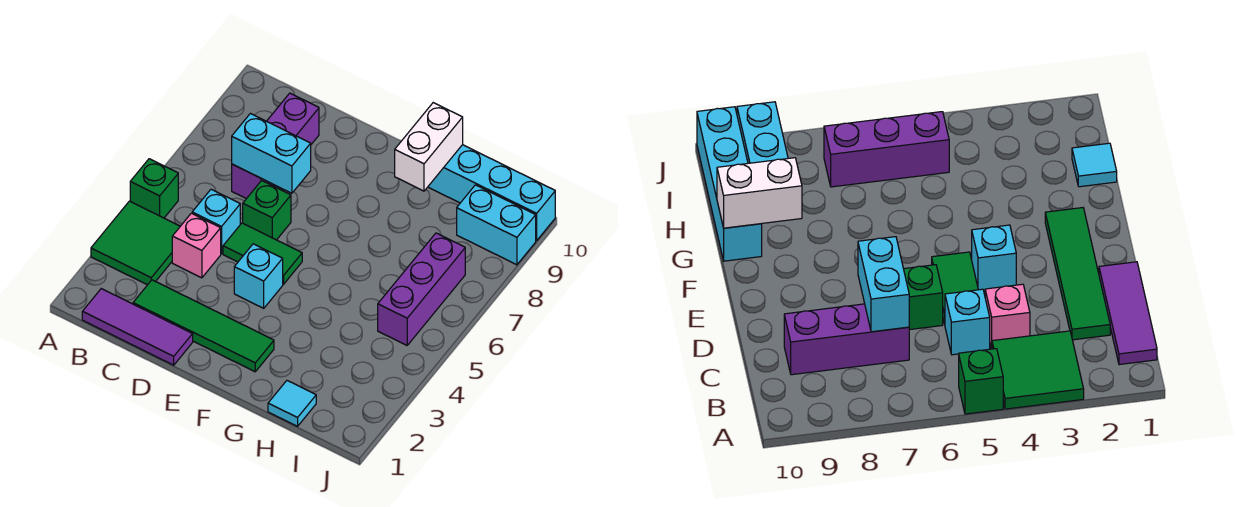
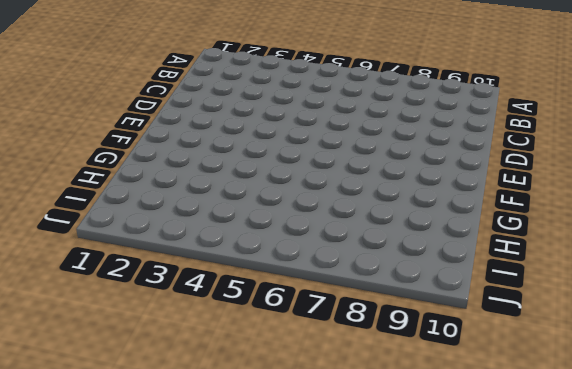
none -> green 2x2 tile [91,201,180,285]
none -> green 1x1 brick [130,159,178,218]
none -> purple 1x3 tile [82,289,193,365]

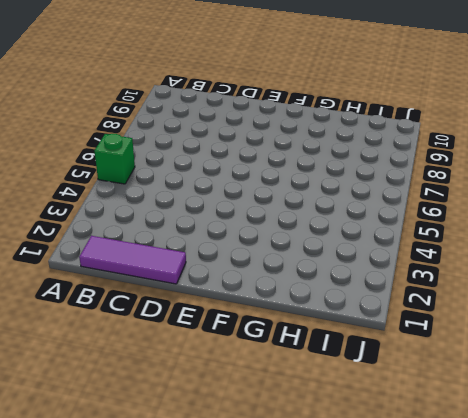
none -> green 2x2 tile [91,201,180,285]
none -> green 1x4 tile [133,280,274,372]
none -> pink 1x1 brick [172,213,221,278]

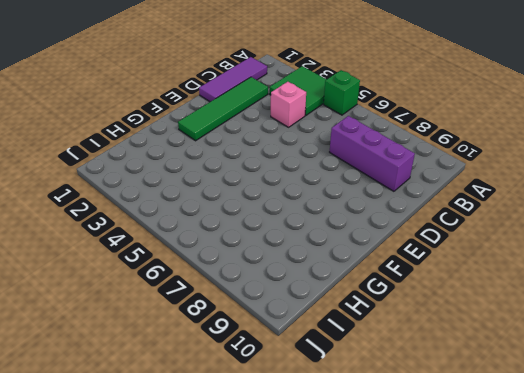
none -> cyan 1x1 brick [192,189,240,254]
none -> green 1x2 tile [223,223,302,284]
none -> green 1x1 brick [243,181,291,240]

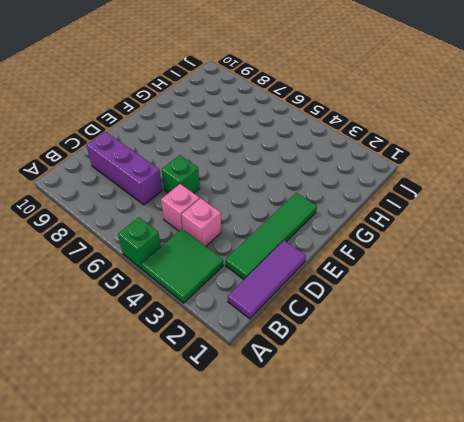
pink 1x1 brick [161,184,200,231] -> cyan 1x1 brick [192,189,240,254]
none -> green 1x2 tile [223,223,302,284]
none -> cyan 1x1 brick [234,244,283,308]
none -> cyan 1x4 brick [428,145,555,241]

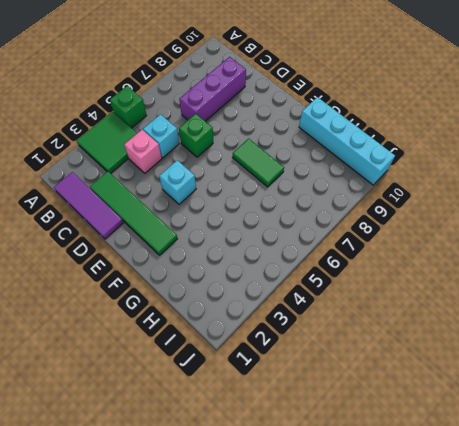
green 1x2 tile [232,139,284,187] -> green 1x2 tile moved to [223,223,302,284]
none -> cyan 1x1 tile [268,381,316,426]
none -> purple 1x3 brick [378,233,465,345]
none -> cyan 1x2 brick [457,185,536,265]

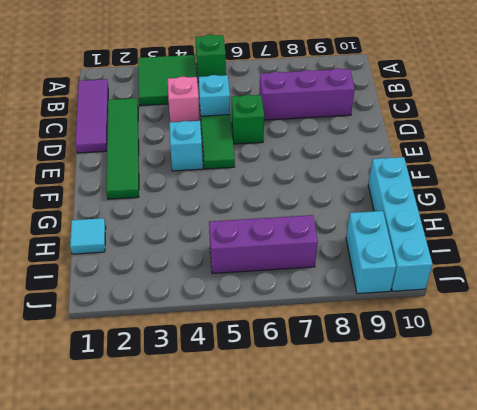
none -> cyan 1x2 brick [232,114,311,193]
none -> white 1x2 brick [395,103,463,191]

